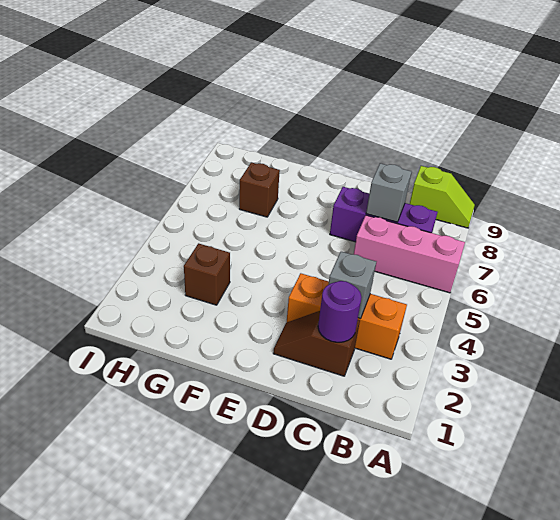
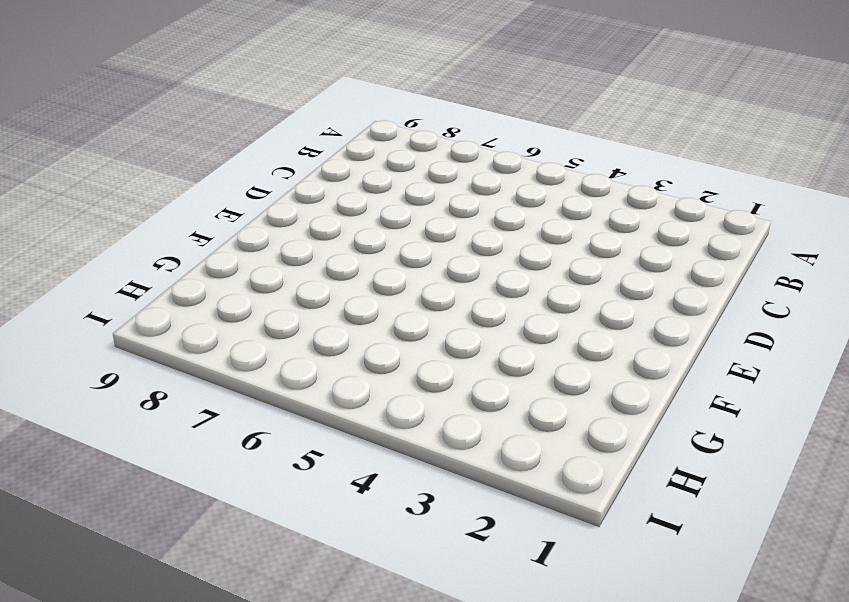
none -> pink 1x3 brick [354,215,465,293]
none -> lime 1x2 slope [410,166,475,228]

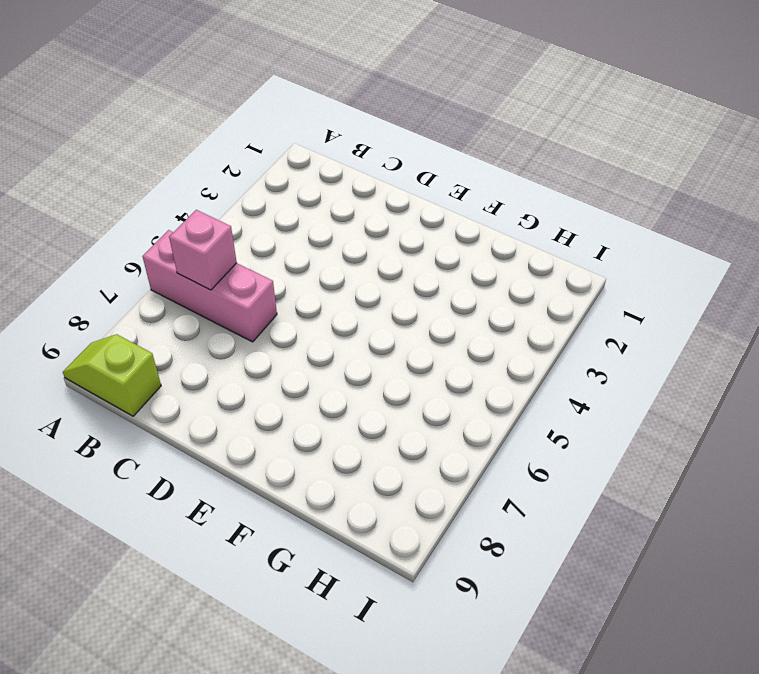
pink 1x1 brick [169,210,237,290] -> none
none -> orange 1x3 brick [287,273,407,359]
none -> purple 1x3 brick [330,187,437,242]

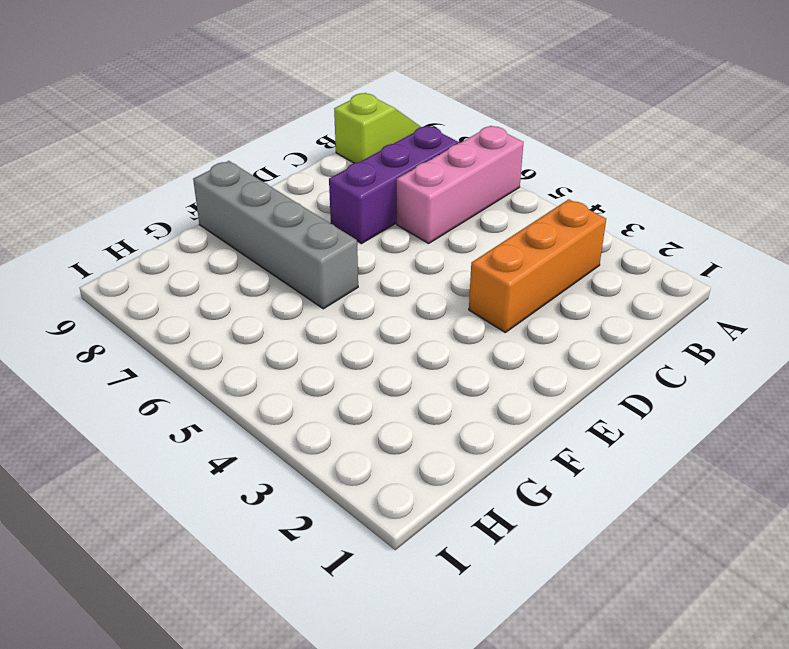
grey 1x4 brick [193,161,358,309] -> none
none -> brown 1x2 slope [273,311,360,376]
none -> brown 1x1 brick [184,243,230,305]

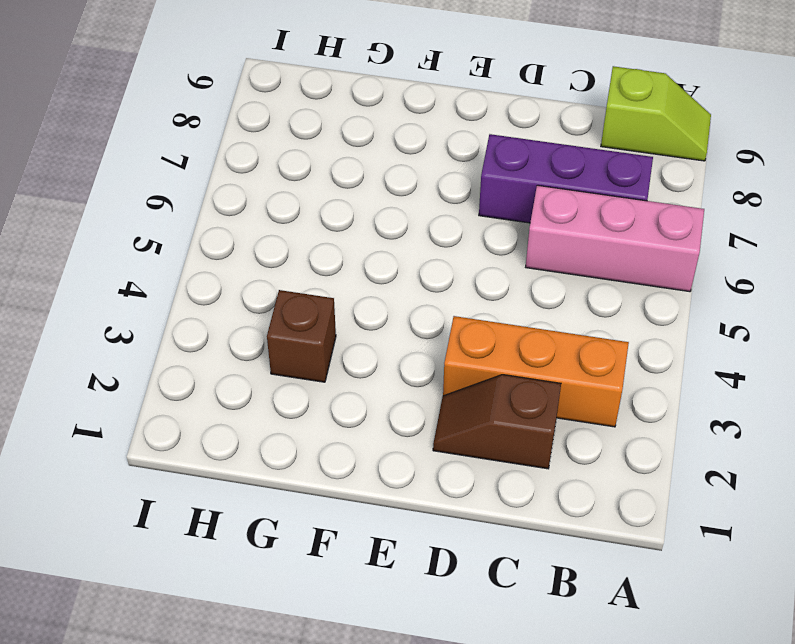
none -> brown 1x1 brick [239,162,280,217]
none -> purple 1x1 round brick [318,281,362,342]

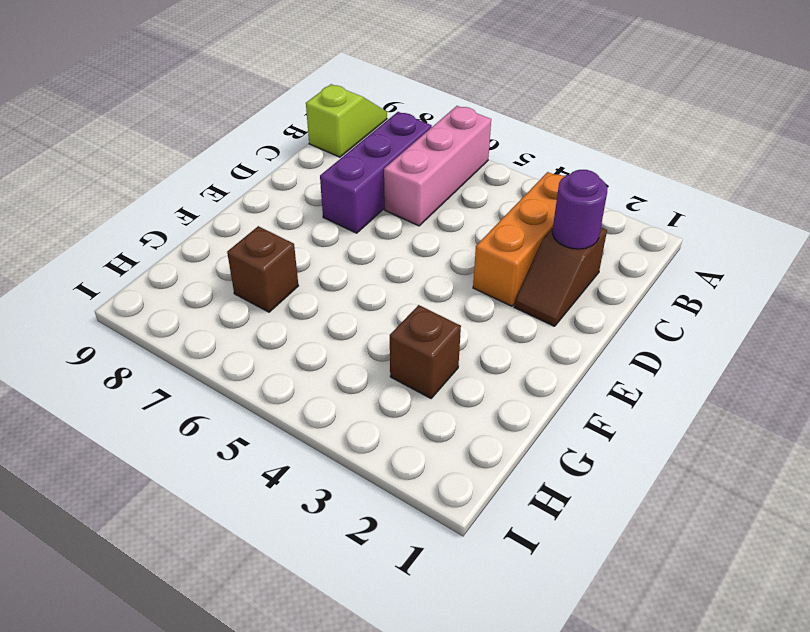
none -> grey 1x1 brick [328,252,376,319]
none -> grey 1x1 brick [366,163,412,222]

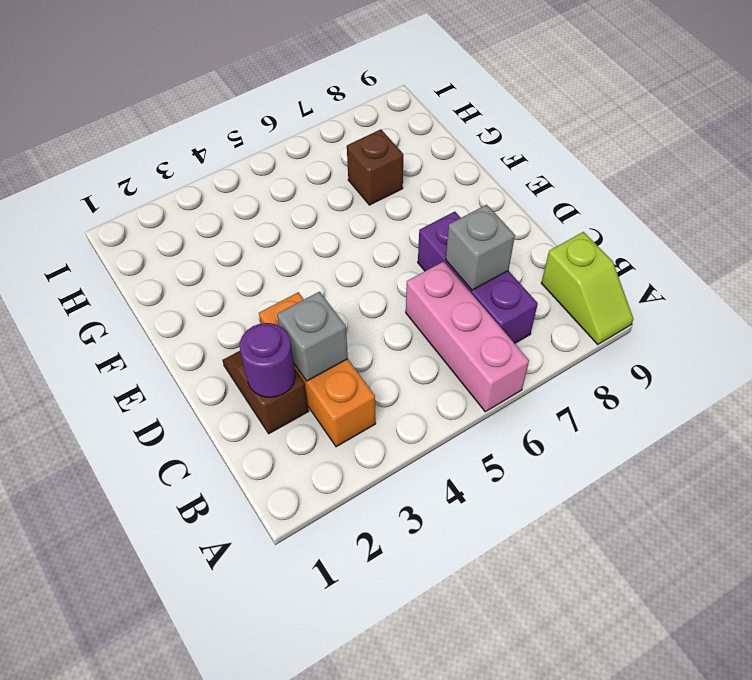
none -> brown 1x1 brick [184,243,230,305]

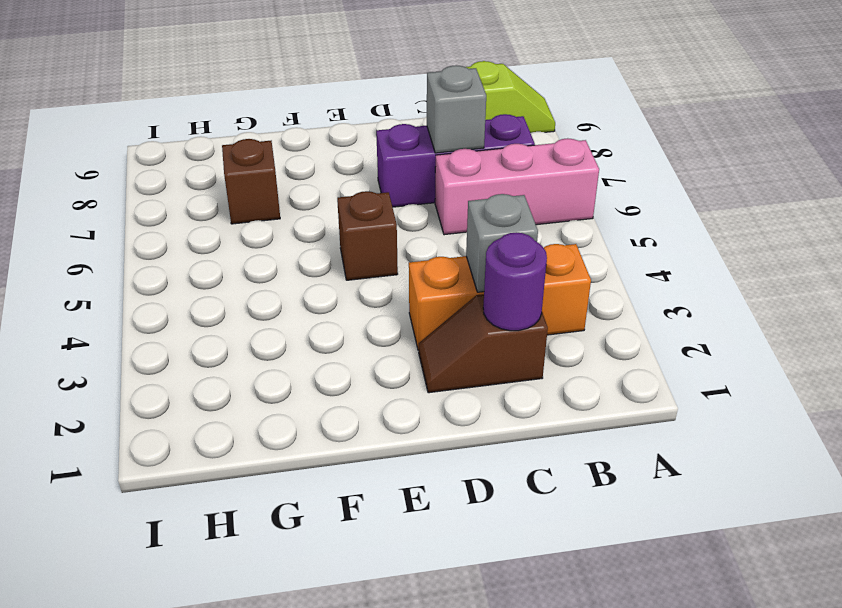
brown 1x1 brick [337,191,398,280] -> brown 1x1 brick moved to [184,243,230,305]

